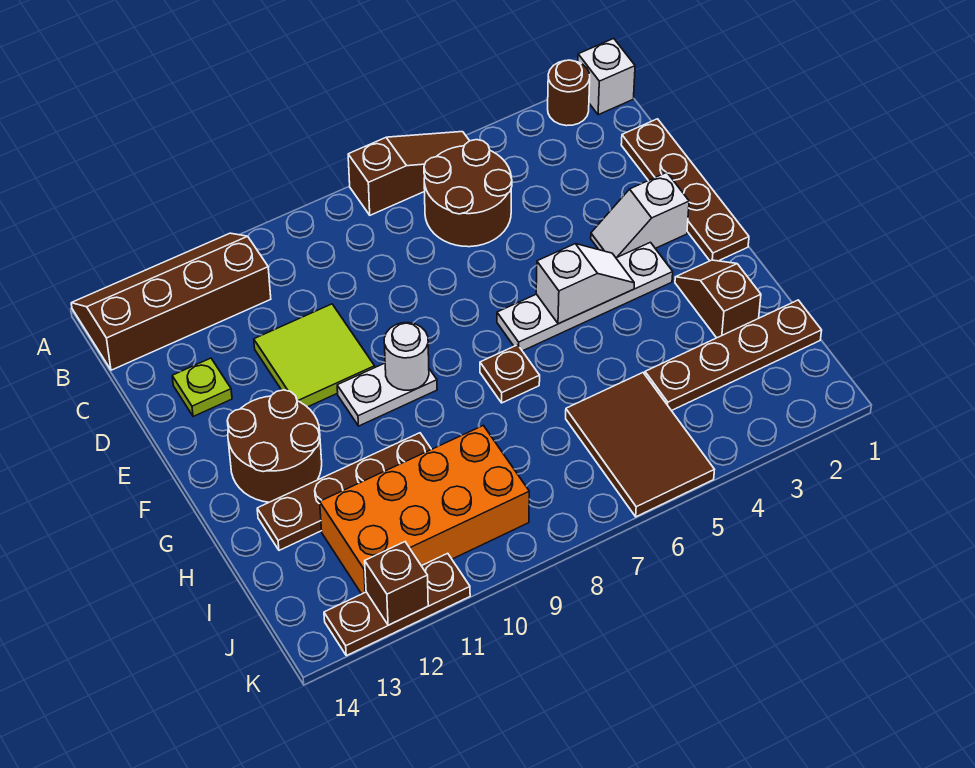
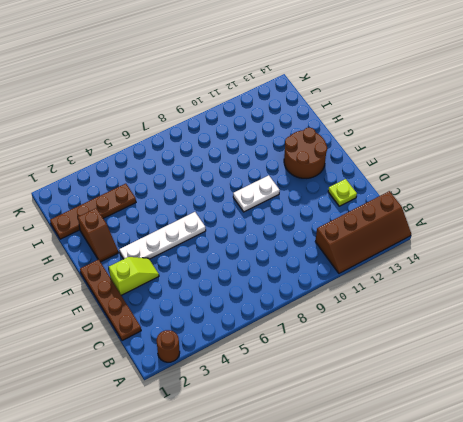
lime 1x2 slope [109,257,159,295] -> white 1x2 slope [591,172,689,258]
none -> white 1x1 brick [578,39,635,115]
none -> brown 1x3 slope [348,132,469,215]
none -> brown 2x2 round brick [424,140,512,247]

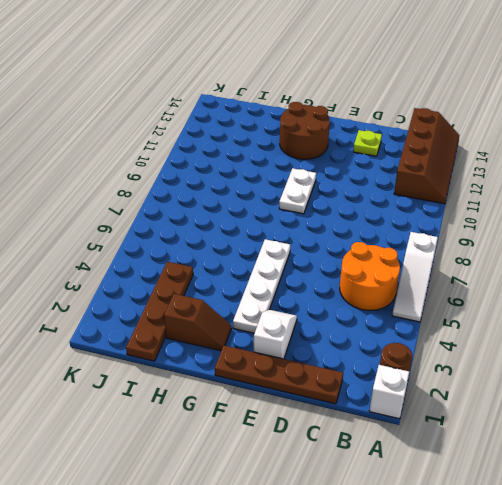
white 1x3 slope [392,232,438,322] -> brown 1x3 slope [348,132,469,215]
orange 2x2 round brick [340,242,400,310] -> brown 2x2 round brick [424,140,512,247]
none -> lime 2x2 tile [254,304,375,407]
none -> brown 1x1 plate [480,345,540,403]
none -> brown 1x4 plate [257,433,431,550]

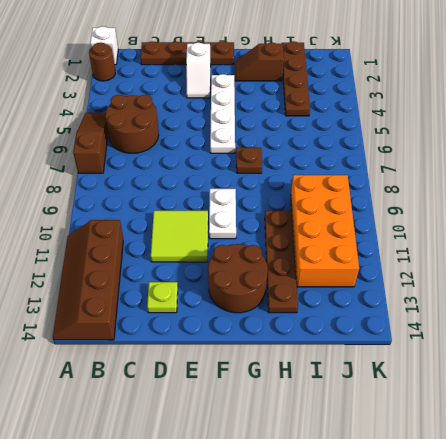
none -> brown 2x3 tile [566,373,714,517]
none -> brown 1x3 plate [324,553,470,656]
none -> white 1x2 slope [536,244,634,324]

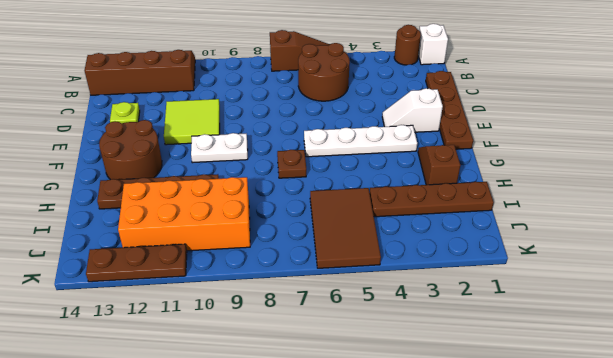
none -> white 1x2 slope [536,244,634,324]
none -> white 1x1 round brick [384,323,429,390]
none -> brown 1x1 brick [365,542,428,625]

